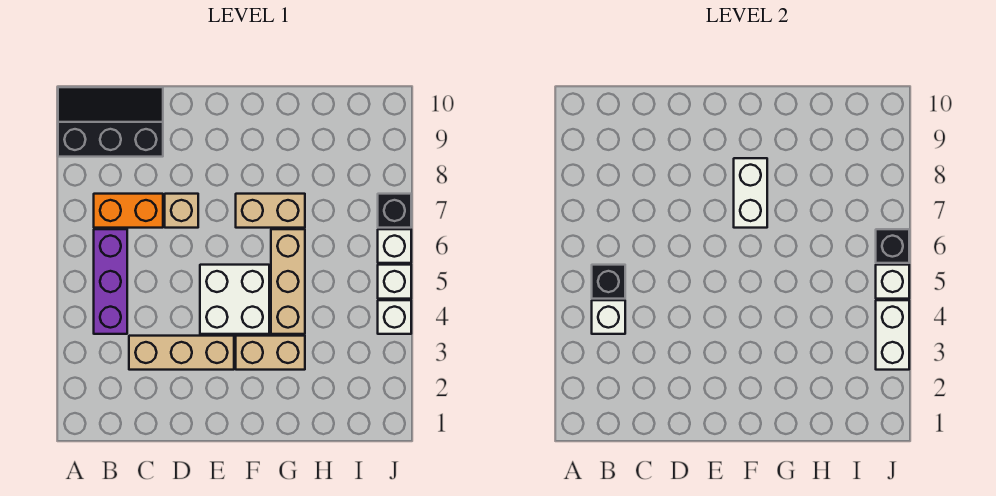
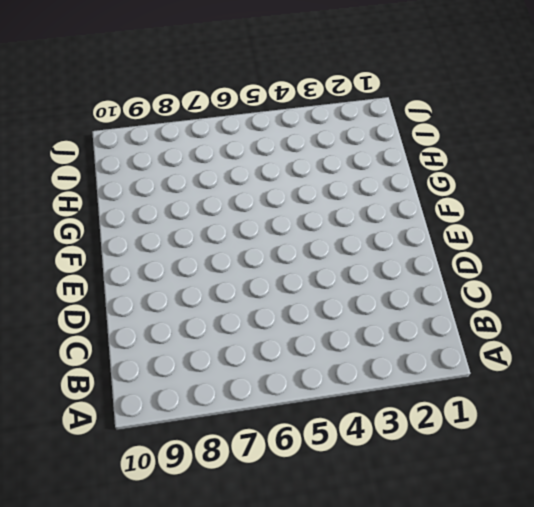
none -> black 2x3 slope [58,87,163,157]
none -> purple 1x3 brick [94,229,127,334]
none -> orange 1x2 brick [94,194,163,228]

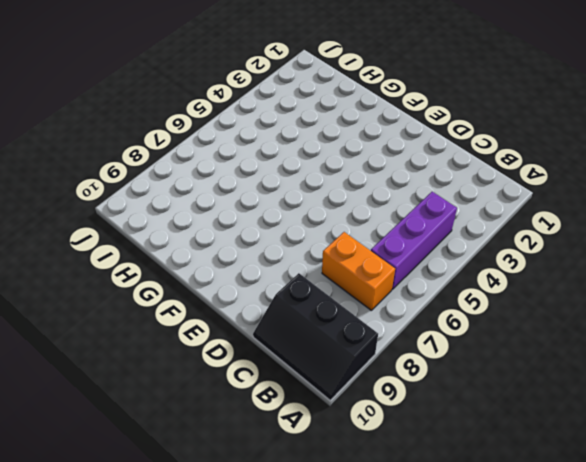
none -> tan 1x3 brick [129,336,234,370]
none -> tan 1x1 brick [165,194,198,228]
none -> white 2x2 brick [200,265,269,334]

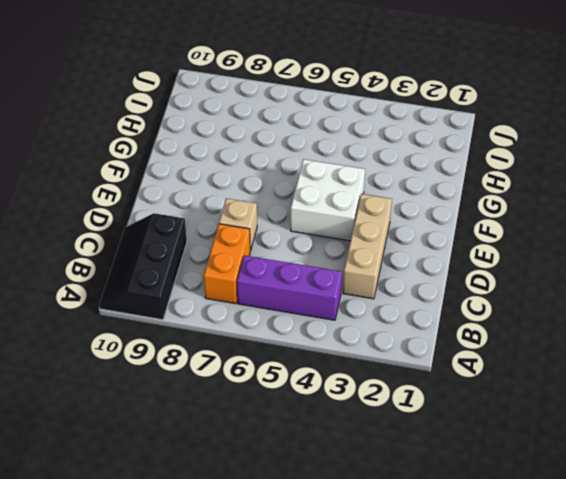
none -> tan 1x2 brick [236,336,305,370]
none -> tan 1x2 brick [236,194,305,228]
none -> tan 1x3 brick [271,229,305,334]

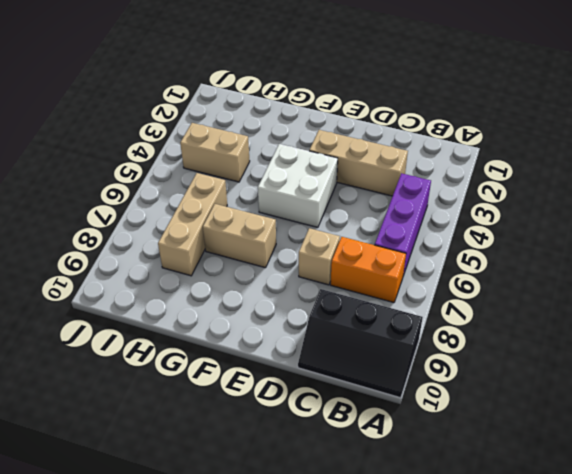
tan 1x2 brick [180,123,250,182] -> tan 1x2 brick moved to [236,336,305,370]
tan 1x3 brick [158,173,227,276] -> tan 1x3 brick moved to [271,229,305,334]
none -> white 1x1 brick [378,300,411,334]
none -> white 1x1 brick [378,265,411,299]
none -> white 1x1 brick [378,229,411,263]

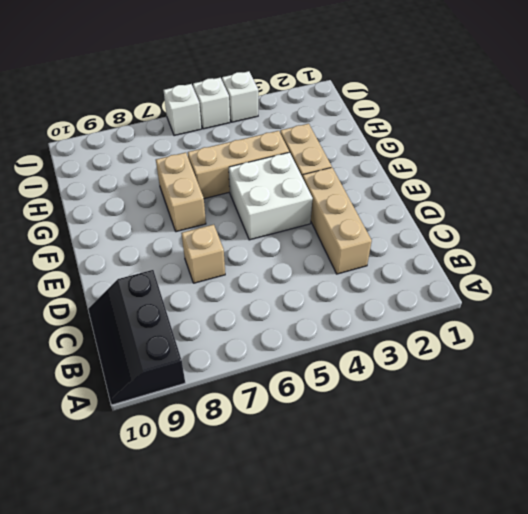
none -> purple 1x3 brick [94,229,127,334]
none -> orange 1x2 brick [94,194,163,228]
none -> black 1x1 brick [378,194,411,228]

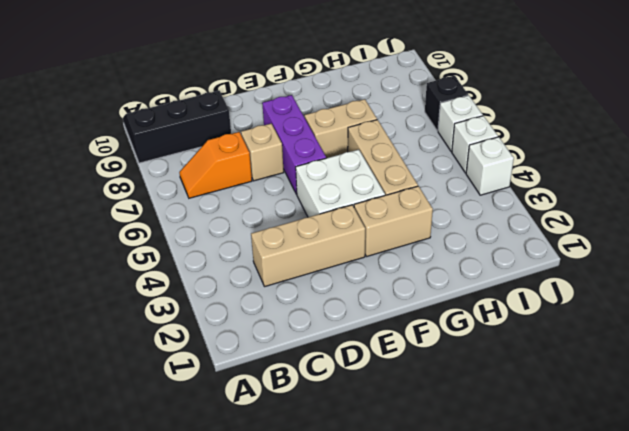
orange 1x2 slope [179,132,252,198] -> orange 1x2 brick [94,194,163,228]
purple 1x3 brick [262,95,326,194] -> purple 1x3 brick moved to [94,229,127,334]
none -> white 1x1 brick [592,300,625,334]
none -> black 1x1 brick [592,265,625,299]
none -> white 1x2 brick [734,158,767,228]

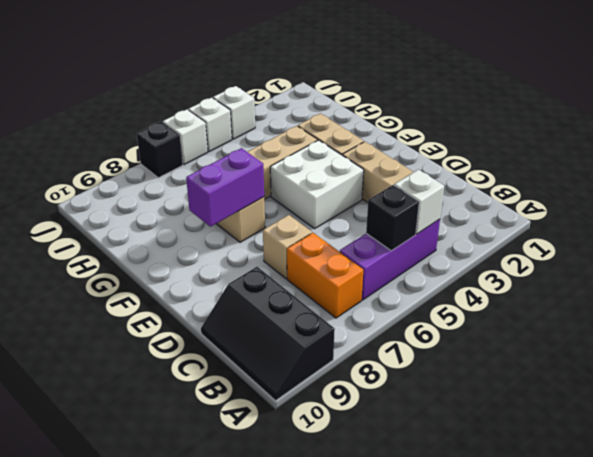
purple 1x2 brick [186,148,264,227] -> white 1x2 brick [734,158,767,228]
none -> white 1x2 brick [876,300,909,370]
none -> white 1x1 brick [876,265,909,299]
none -> black 1x1 brick [876,229,909,263]

